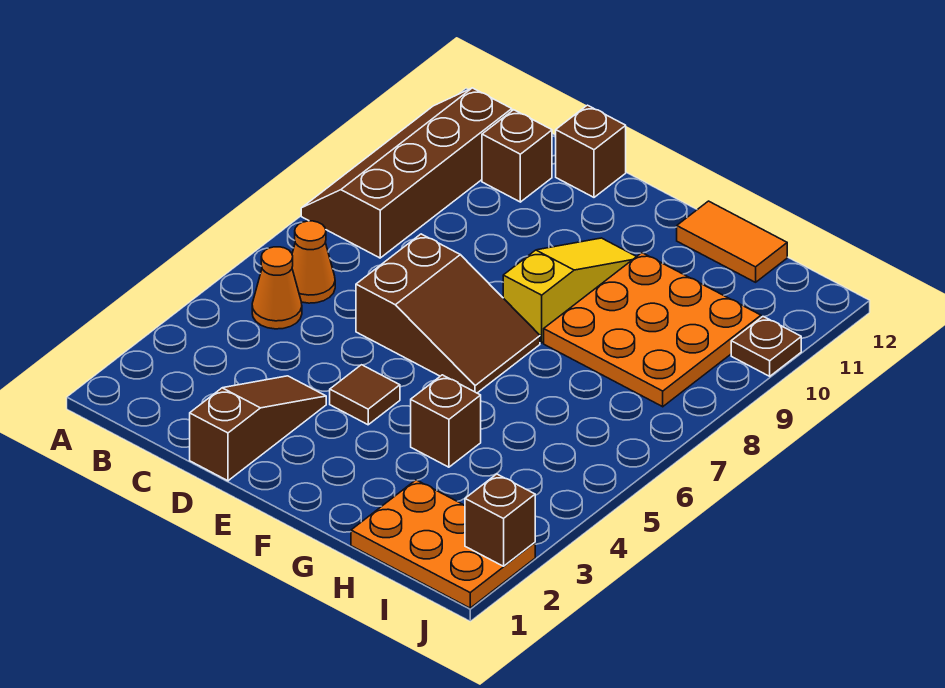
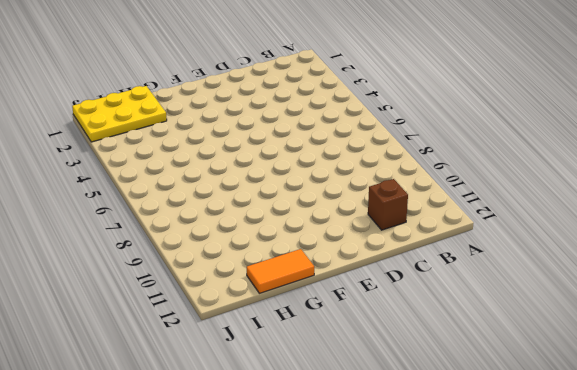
yellow 2x3 plate [72,86,167,142] -> orange 2x3 plate [351,480,535,608]
none -> brown 2x4 slope [301,88,512,258]
none -> orange 1x1 cone [252,247,302,329]
none -> orange 1x1 cone [292,221,335,303]

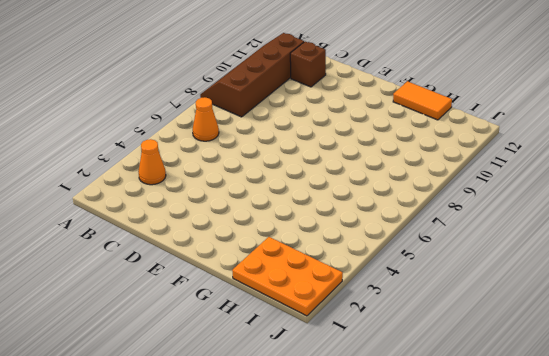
orange 1x1 cone [138,139,166,185] -> orange 1x1 cone moved to [252,247,302,329]
none -> brown 1x3 slope [190,376,326,481]
none -> brown 2x3 slope [356,234,540,393]
none -> brown 1x1 brick [556,105,626,197]

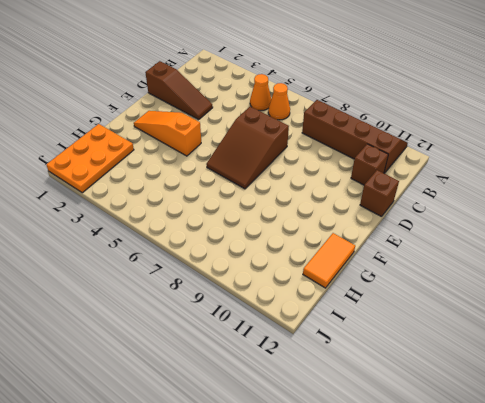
orange 1x3 slope [134,111,201,156] -> none
none -> brown 1x1 tile [330,365,400,425]
none -> yellow 1x3 slope [503,238,637,343]
none -> brown 1x1 brick [411,375,481,467]

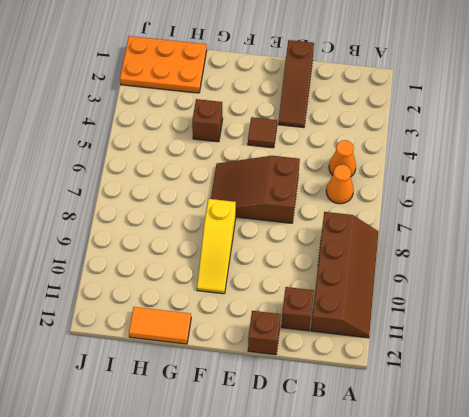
none -> orange 3x3 plate [544,253,761,407]
none -> brown 1x1 plate [731,317,801,376]
none -> brown 1x1 brick [465,474,535,566]

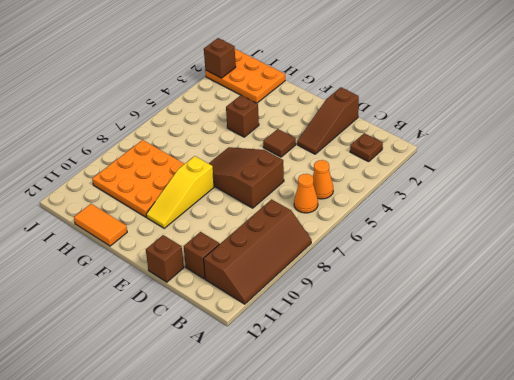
brown 1x1 plate [350,133,383,162] -> brown 1x1 plate moved to [731,317,801,376]

